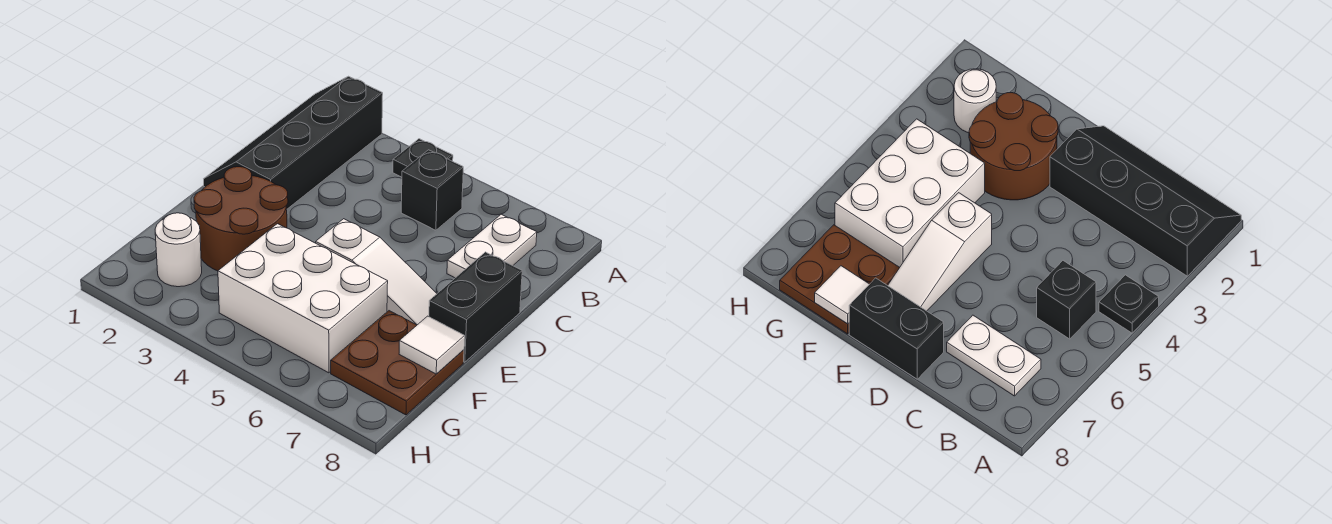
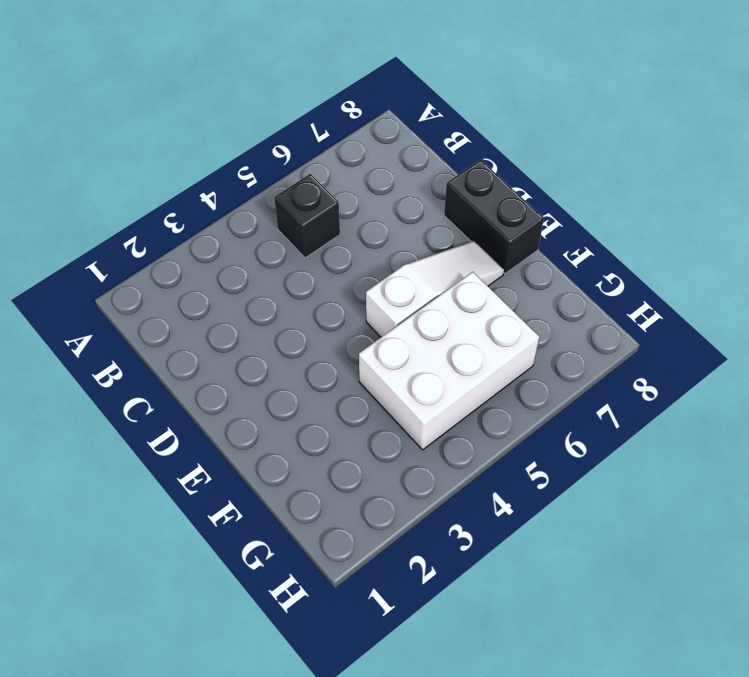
none -> black 2x4 slope [204,76,383,209]
none -> black 1x1 plate [393,139,453,177]

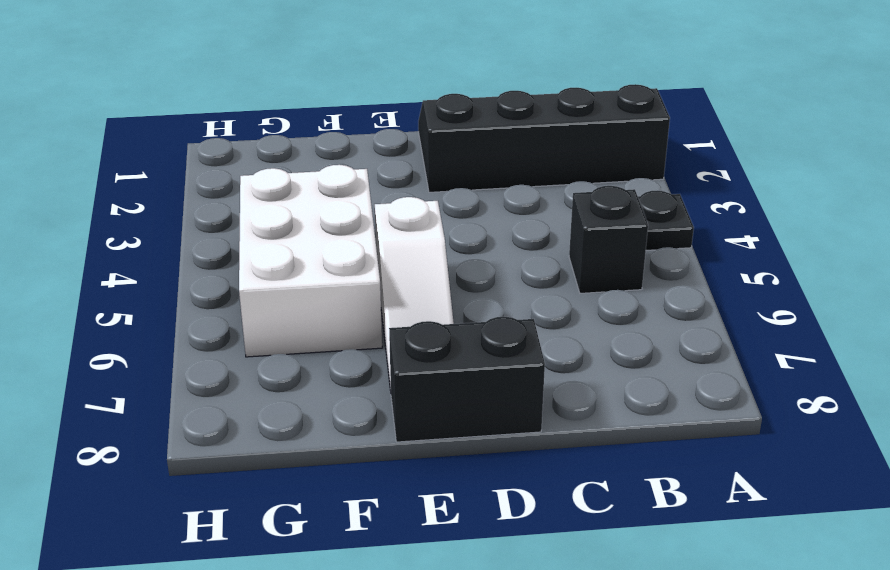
none -> white 1x2 plate [447,214,537,278]
none -> brown 2x2 round brick [194,167,288,271]

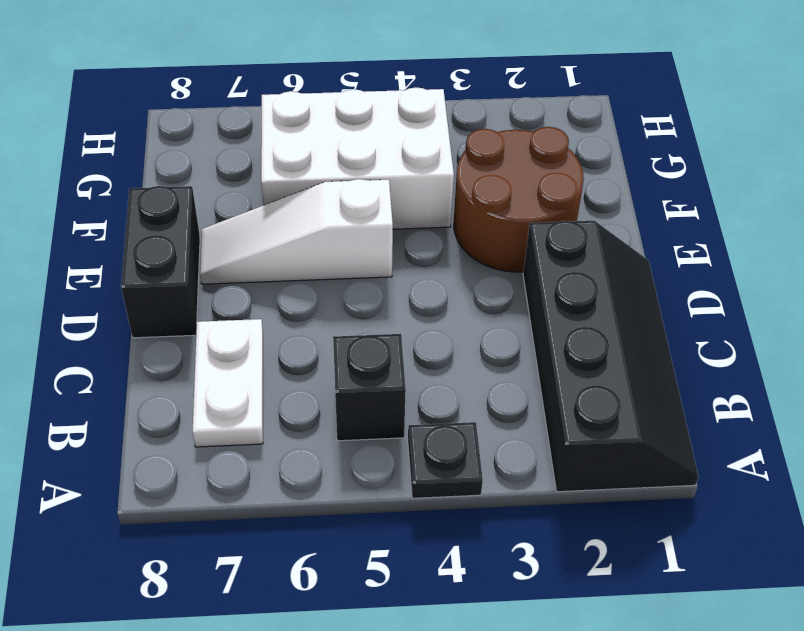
none -> brown 2x2 plate [331,311,464,415]
none -> white 1x1 round brick [155,213,202,287]

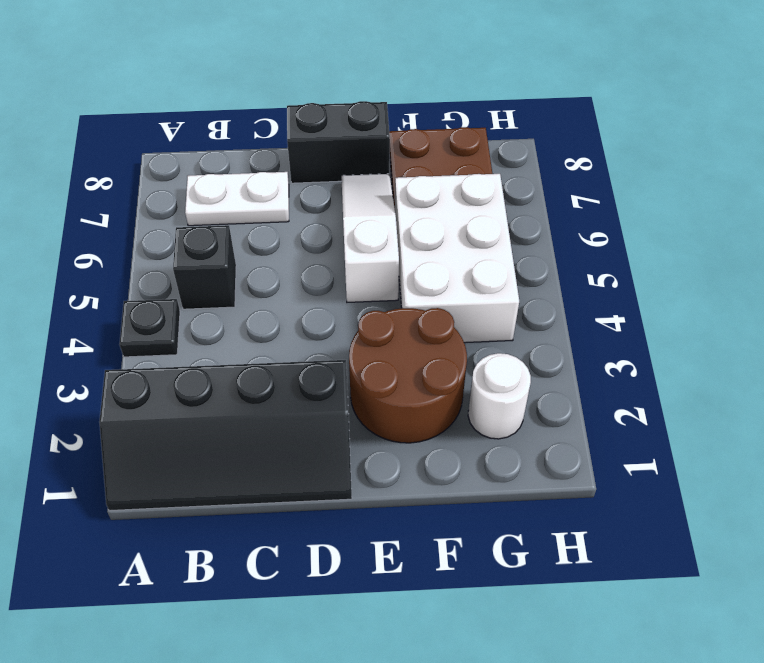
none -> white 1x1 tile [399,316,465,374]

